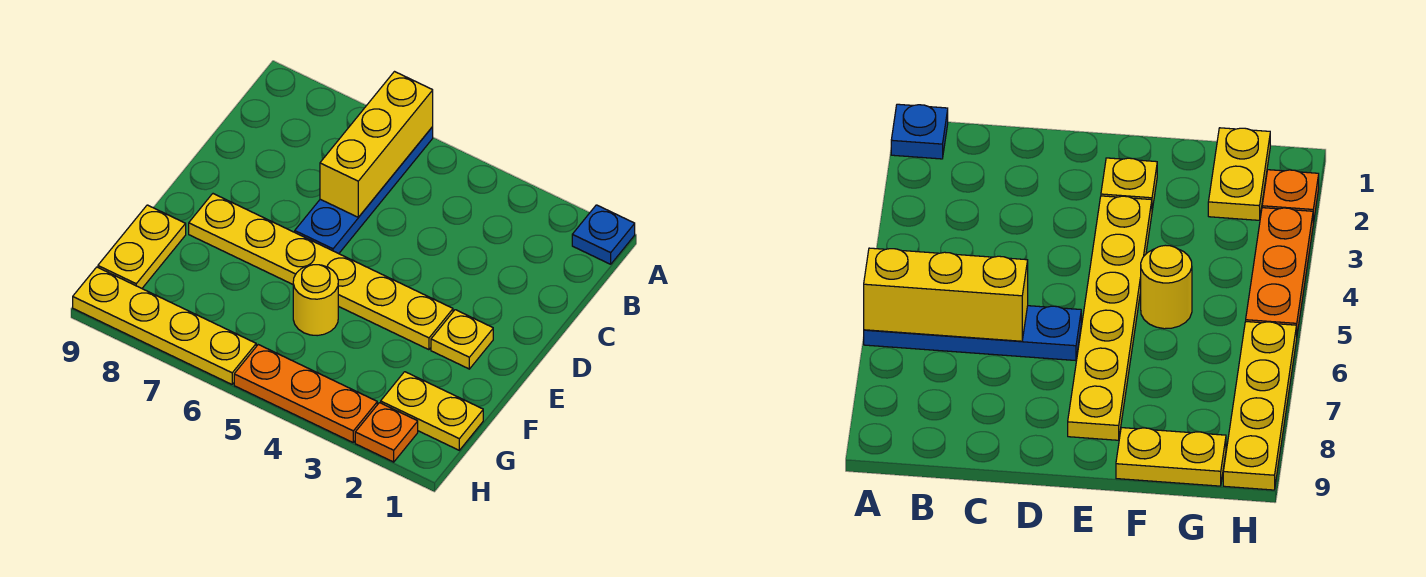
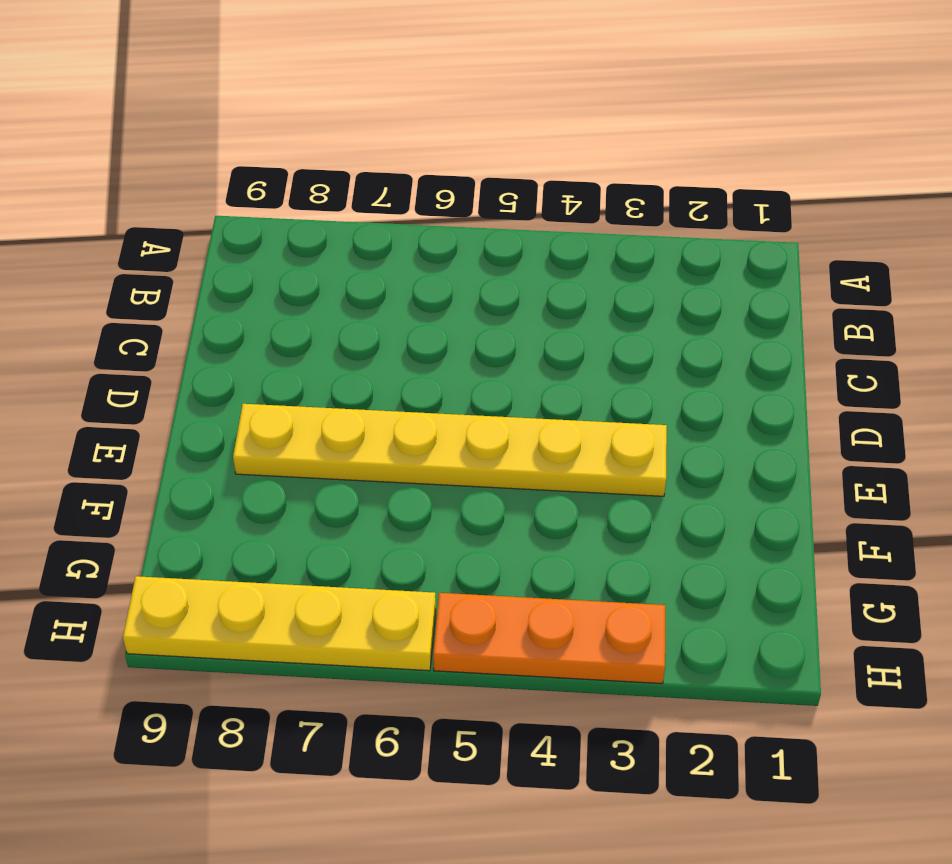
none -> blue 1x1 plate [572,205,635,264]
none -> blue 1x4 plate [295,127,433,254]

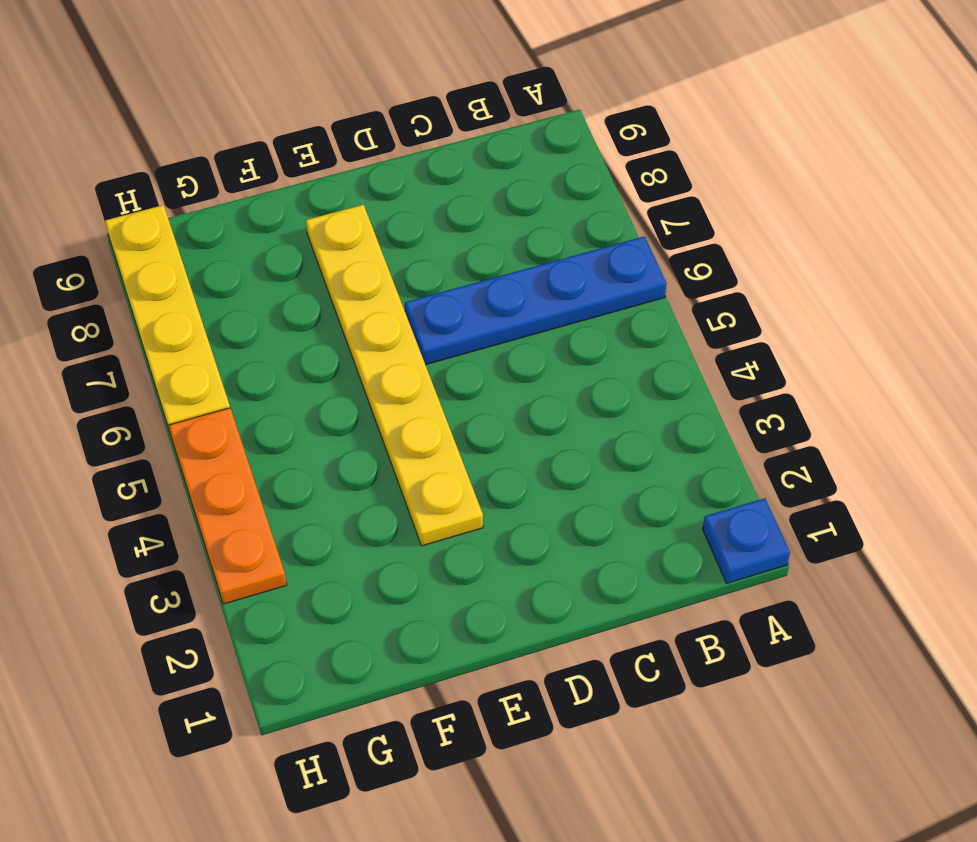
none -> yellow 1x1 plate [431,310,493,369]
none -> yellow 1x1 round brick [293,265,338,336]

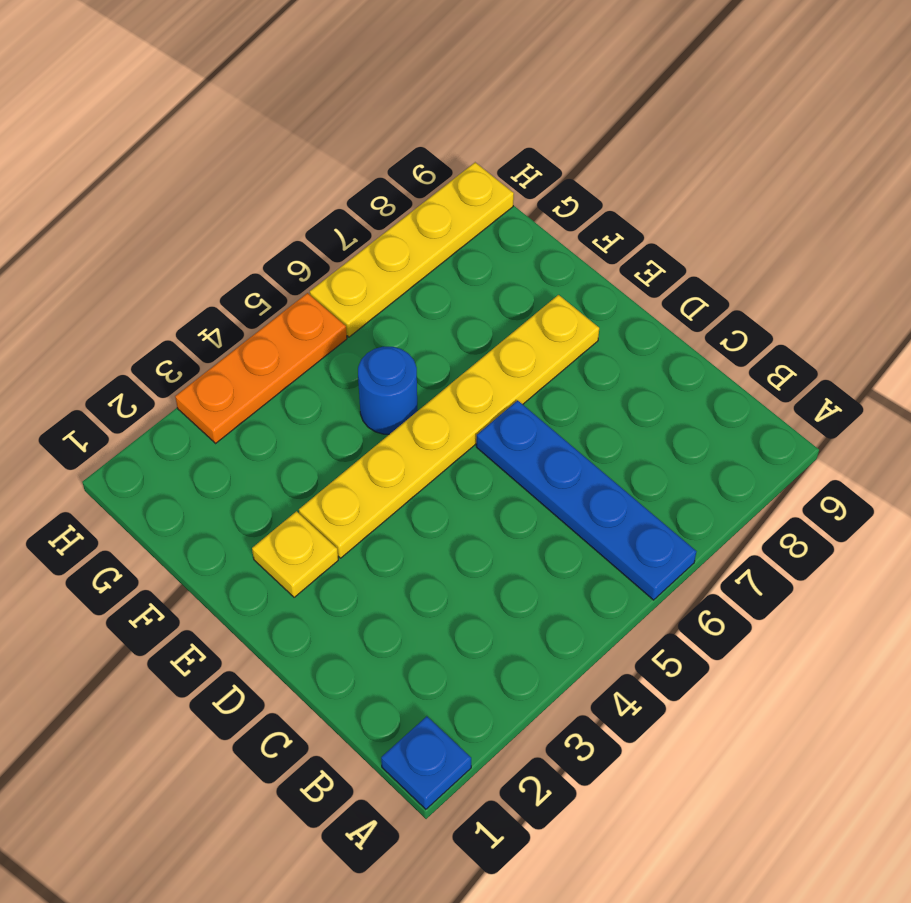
blue 1x1 round brick [358,347,417,434] -> yellow 1x1 round brick [293,265,338,336]
none -> yellow 1x2 plate [98,205,186,288]
none -> yellow 1x2 plate [381,372,483,450]

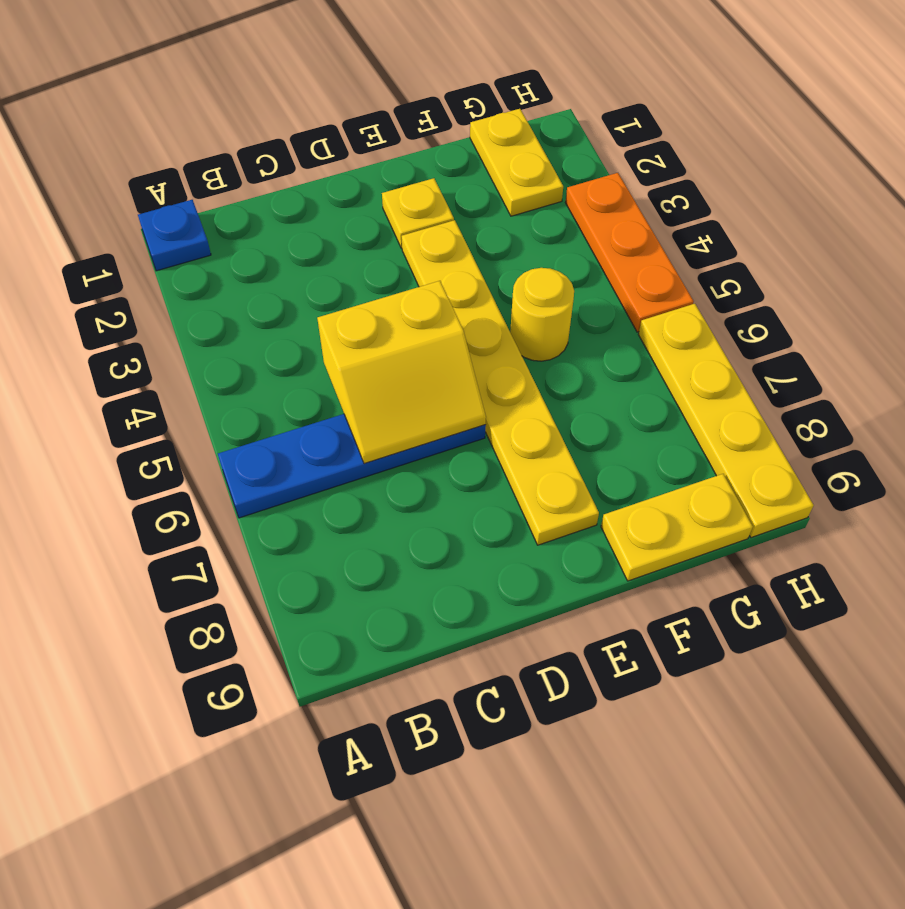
yellow 2x2 slope [317,281,486,464] -> yellow 1x3 brick [320,72,433,217]
none -> orange 1x1 plate [355,403,418,462]

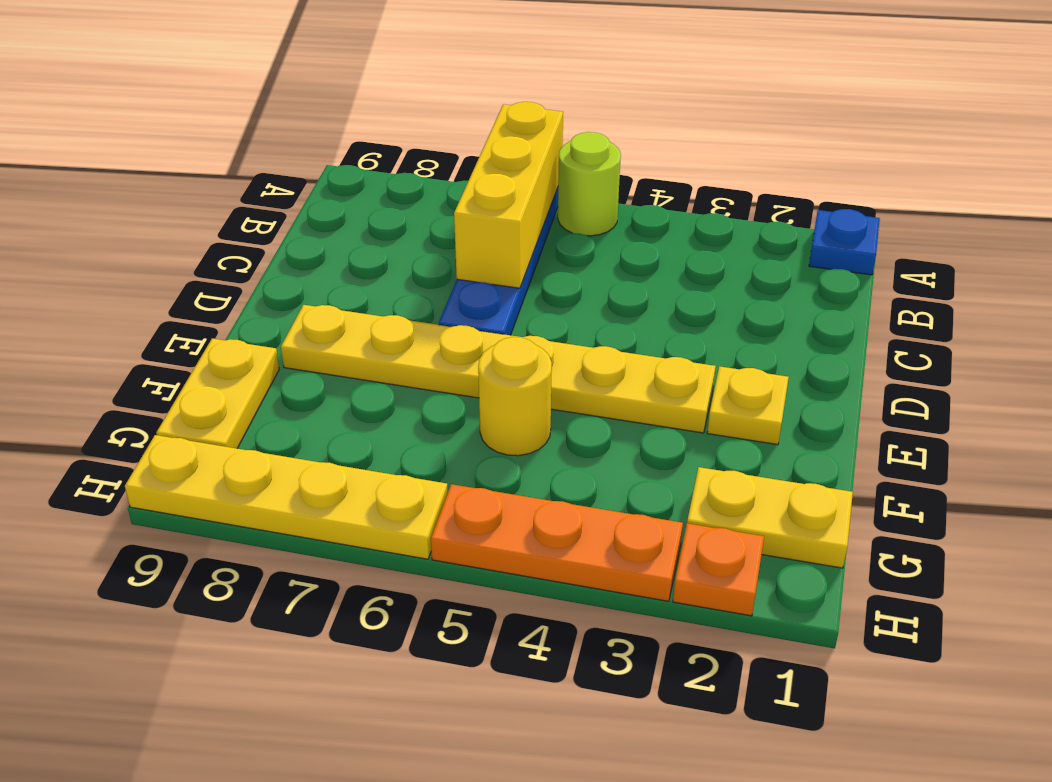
lime 1x1 round brick [558,132,621,236] -> none

